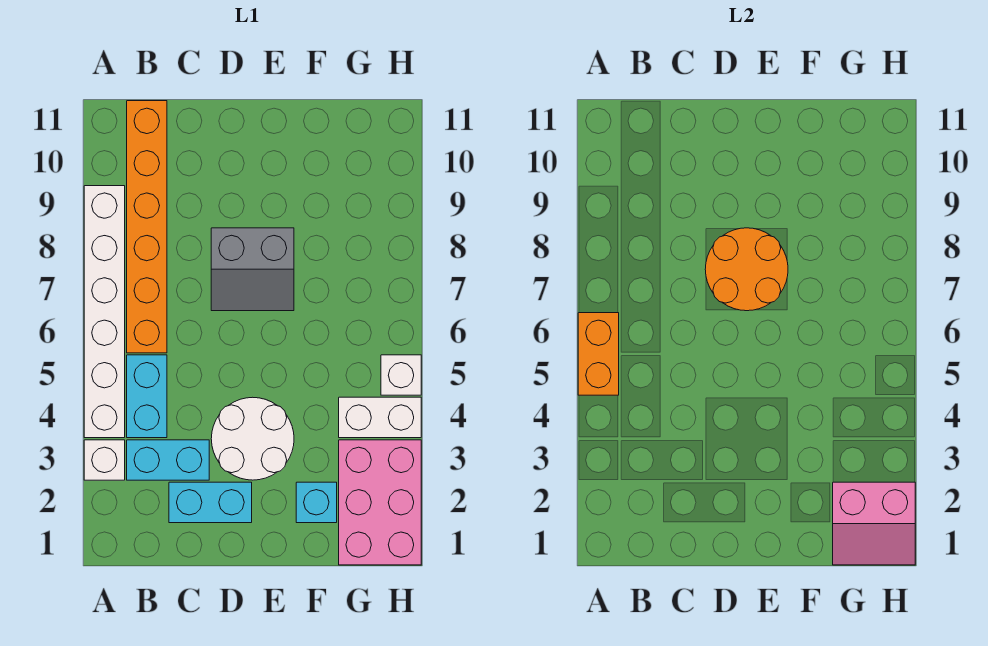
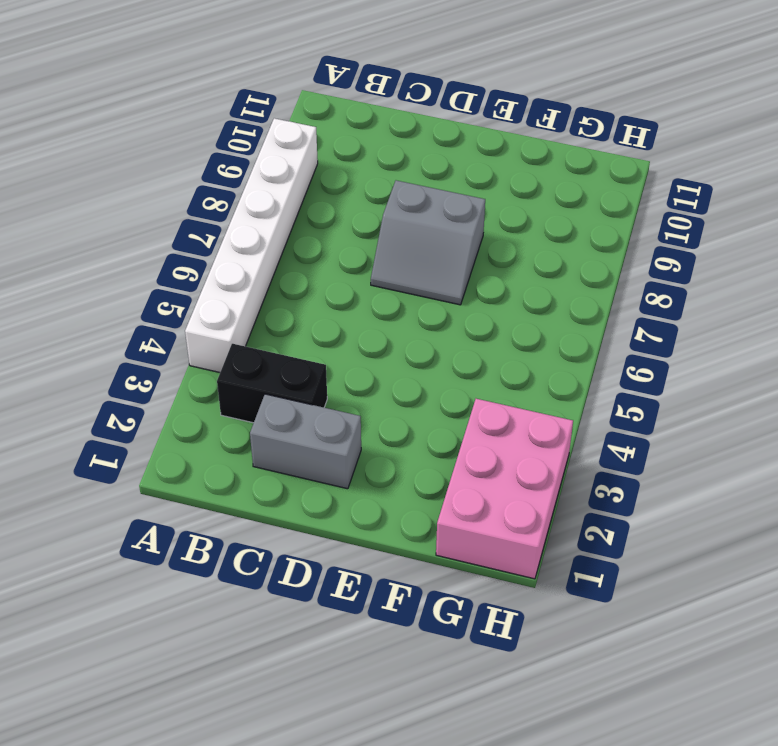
black 1x2 brick [217,344,327,423] -> cyan 1x2 brick [127,440,209,480]
grey 1x2 brick [250,394,361,489] -> cyan 1x2 brick [169,482,252,523]
none -> white 1x1 brick [84,440,125,480]
none -> cyan 1x2 brick [127,355,167,438]
none -> orange 1x6 brick [127,101,167,353]

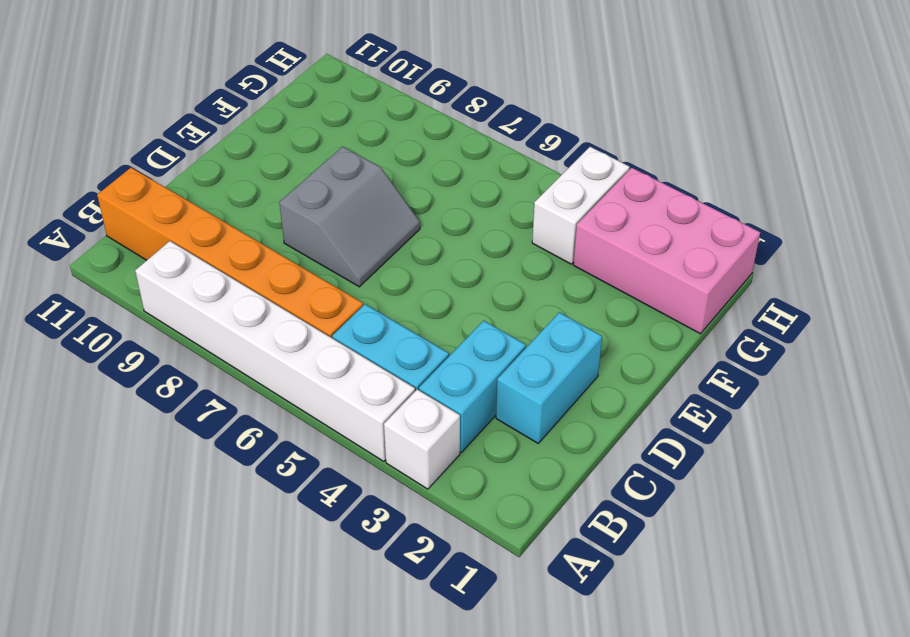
none -> white 2x2 round brick [211,397,294,480]
none -> cyan 1x1 brick [296,482,337,523]
none -> white 1x1 brick [381,355,421,395]

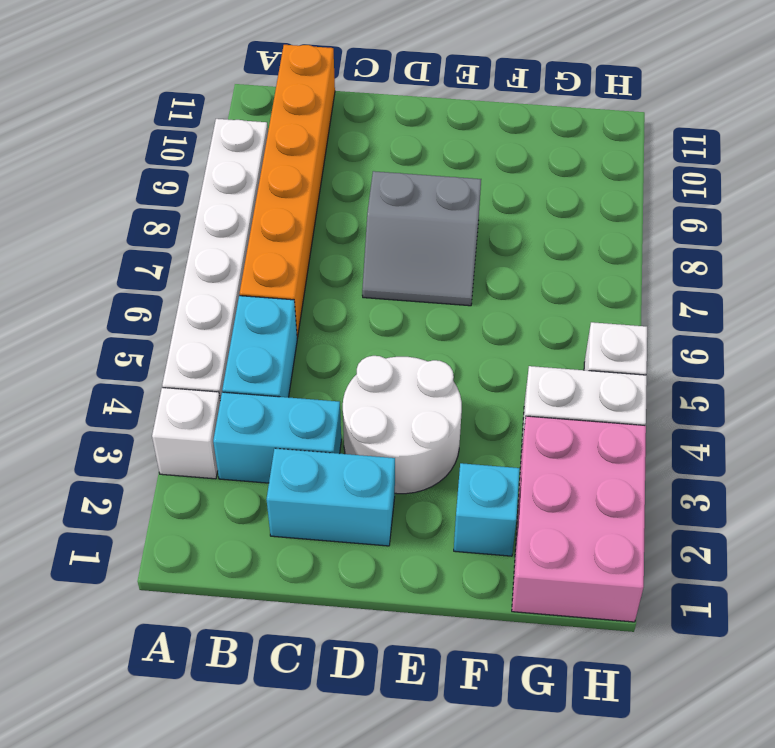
none -> orange 1x2 brick [578,313,619,395]
none -> orange 2x2 round brick [705,228,788,311]
none -> pink 2x2 slope [833,482,915,565]

